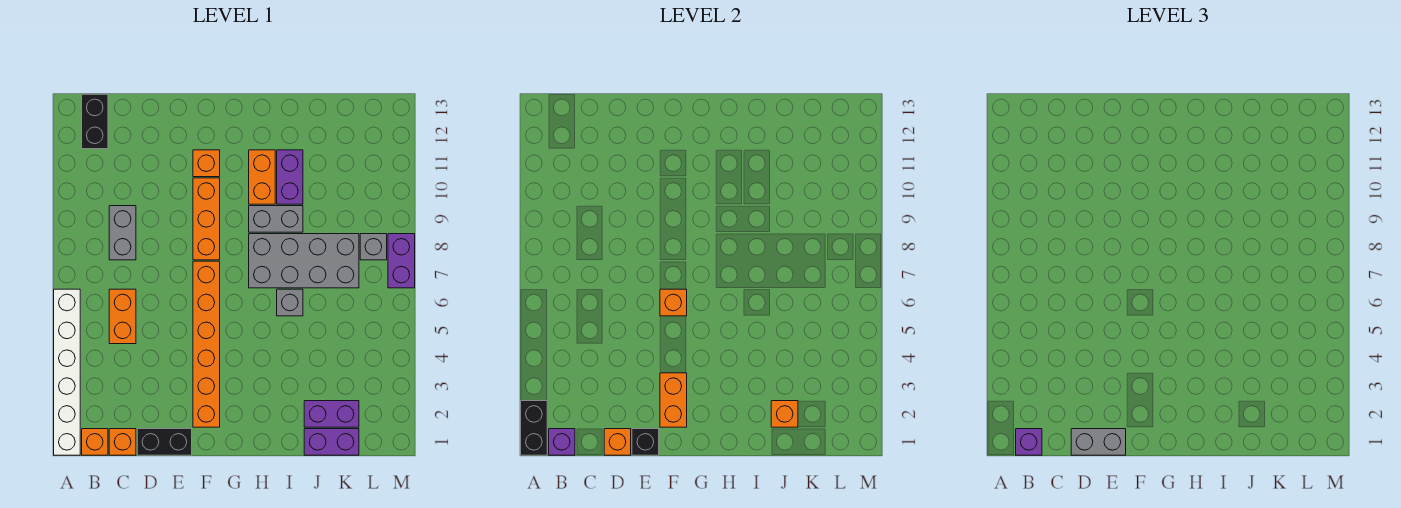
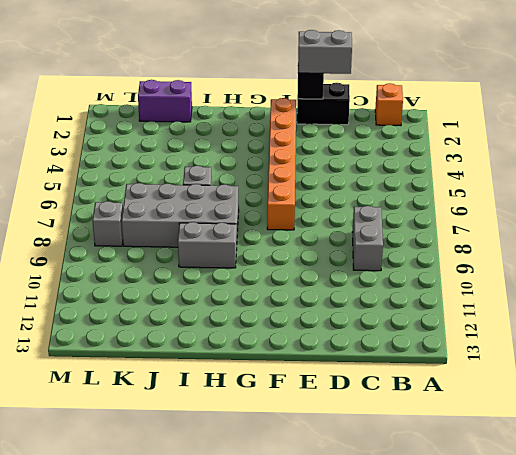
none -> white 1x6 brick [54,289,80,455]
none -> black 1x2 brick [82,94,108,149]
none -> orange 1x1 brick [109,429,136,455]

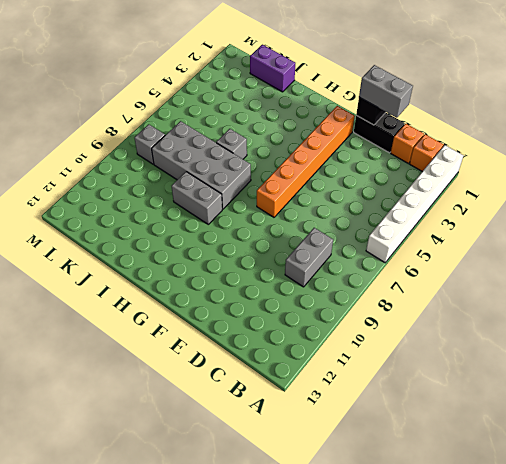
none -> black 1x2 brick [82,94,108,149]
none -> orange 1x2 brick [109,289,136,344]
none -> orange 1x3 brick [193,178,220,260]

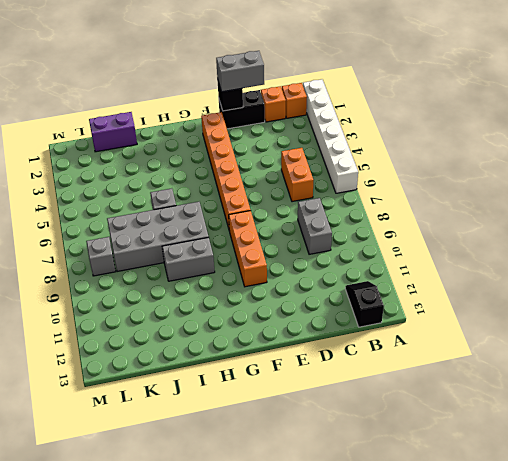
black 1x2 slope [345,281,384,327] -> black 1x2 brick [82,94,108,149]
none -> orange 1x1 brick [193,150,220,177]
none -> orange 1x2 brick [249,150,275,204]
none -> purple 1x2 brick [277,150,303,204]

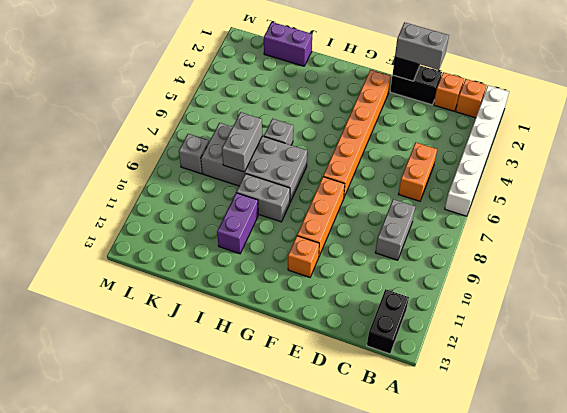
grey 1x2 brick [222,112,262,172] -> none
none -> orange 1x2 brick [249,150,275,204]
none -> purple 1x2 brick [304,401,359,427]
none -> purple 1x2 brick [388,234,415,288]

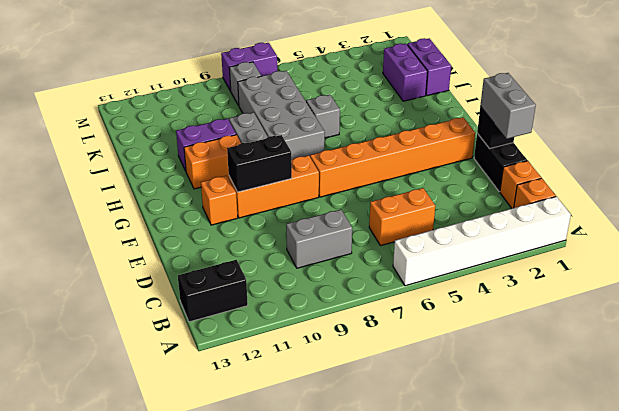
black 1x2 brick [227,135,292,192] -> black 1x2 brick moved to [521,401,547,455]
none -> purple 1x1 brick [549,429,575,455]
none -> orange 1x1 brick [604,429,631,455]
none -> orange 1x2 brick [660,373,687,427]

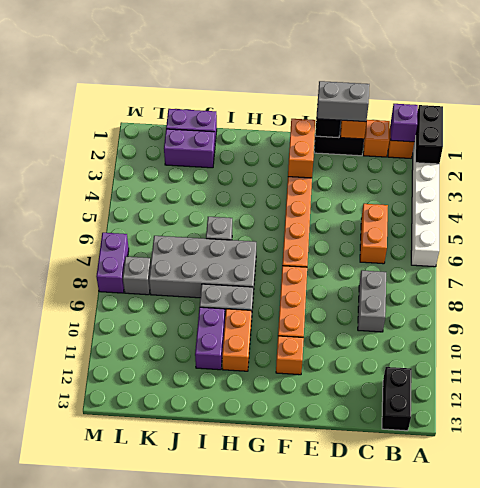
none -> orange 1x1 brick [660,289,687,316]
none -> orange 1x1 brick [771,401,798,427]
none -> purple 1x1 brick [1016,429,1042,455]

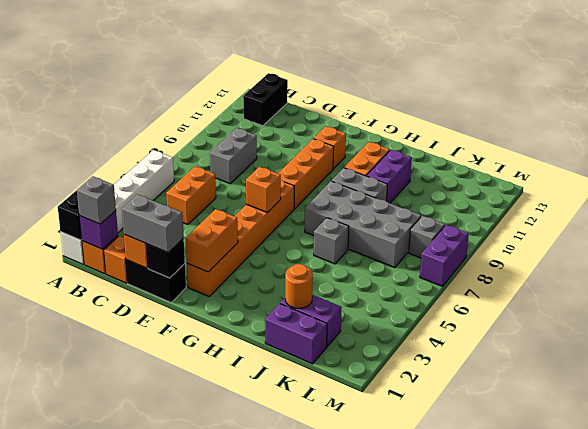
grey 1x1 brick [77,176,116,224] -> purple 1x1 brick [1016,429,1042,455]
orange 1x1 round brick [285,264,313,308] -> orange 1x1 brick [771,401,798,427]

